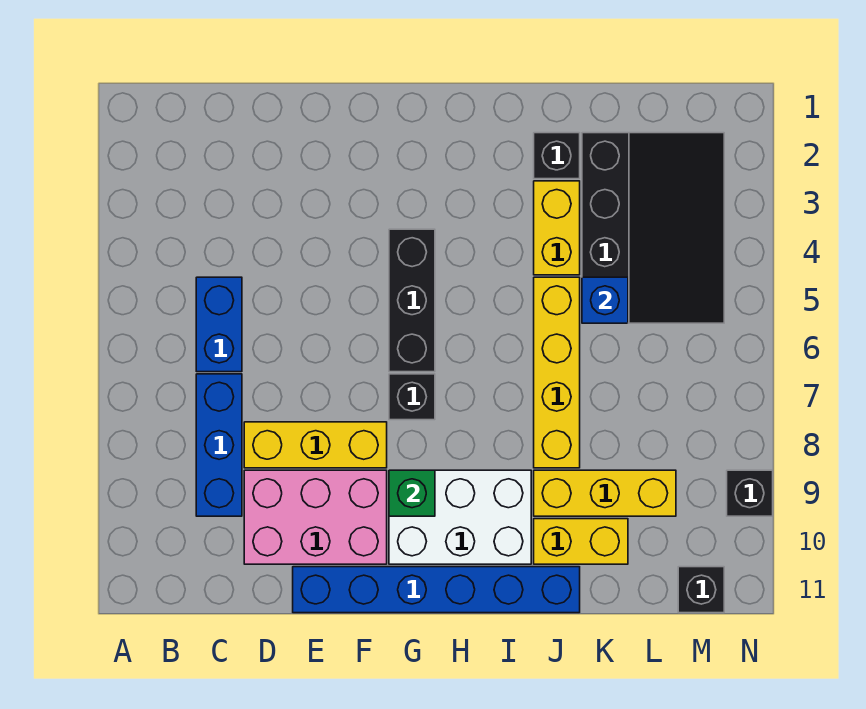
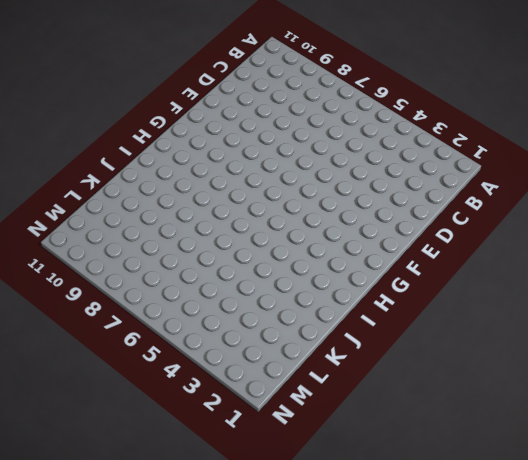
none -> blue 1x2 brick [196,277,242,372]
none -> blue 1x3 brick [196,374,242,516]
none -> yellow 1x3 brick [244,422,387,468]

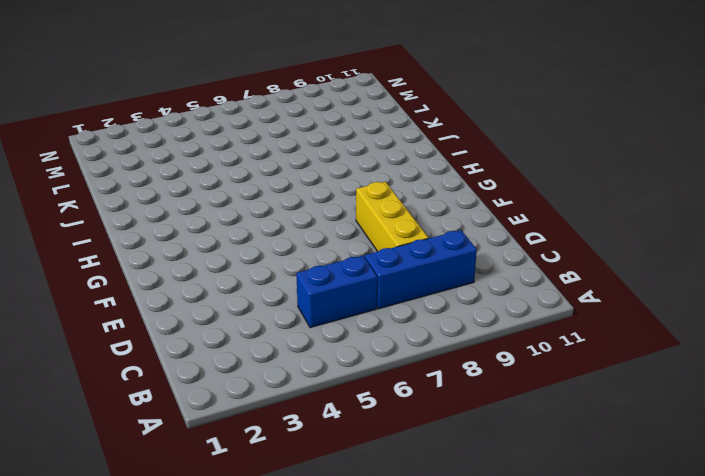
none -> pink 2x3 brick [244,470,387,564]
none -> blue 1x6 brick [293,567,580,613]
none -> black 1x3 brick [389,229,435,372]

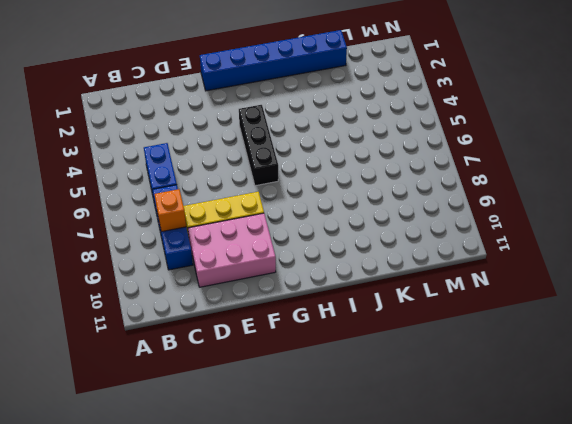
orange 1x1 brick [155,189,186,232] -> none
blue 1x6 brick [200,30,347,91] -> blue 1x6 brick moved to [293,567,580,613]
none -> black 1x1 brick [389,374,435,420]
none -> white 2x3 brick [389,470,531,564]
none -> black 1x1 brick [534,133,580,179]

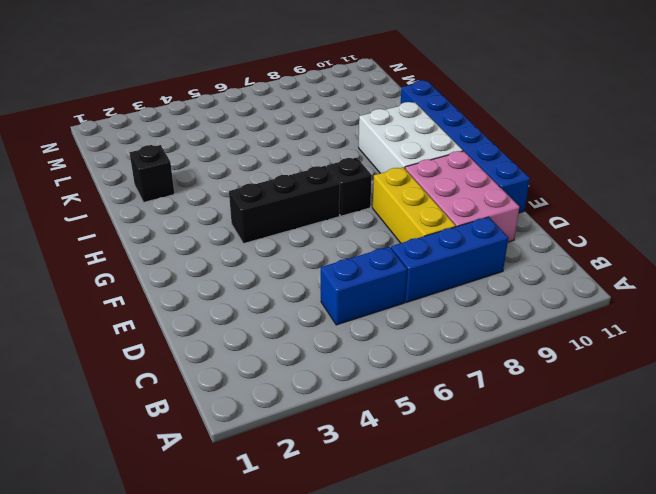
none -> yellow 1x2 brick [534,181,580,275]
none -> yellow 1x4 brick [534,277,580,468]
none -> yellow 1x3 brick [534,470,676,516]

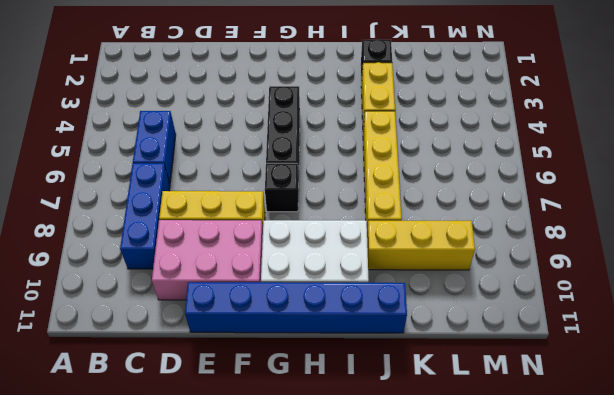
none -> yellow 1x2 brick [534,519,628,564]
none -> black 3x4 slope [582,133,724,323]
none -> black 1x1 brick [678,567,724,613]

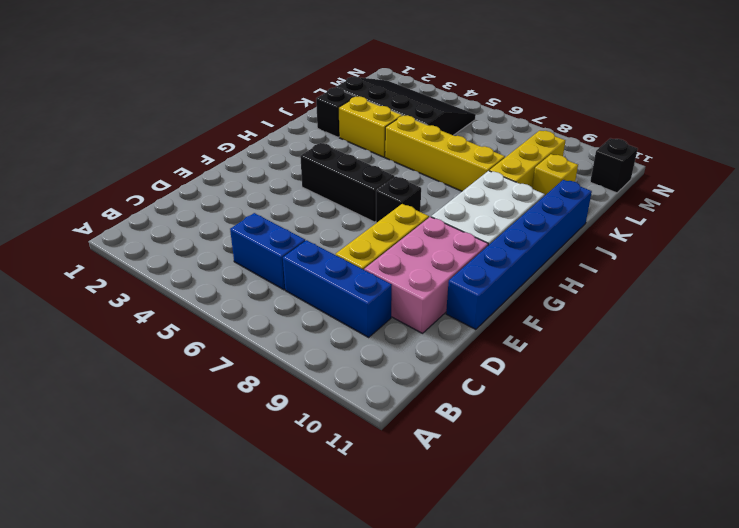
yellow 1x1 brick [532,154,578,196] -> yellow 1x2 brick [534,519,628,564]
none -> black 1x1 brick [727,470,773,516]
none -> green 1x1 brick [389,470,435,516]
none -> blue 1x1 brick [582,277,628,323]

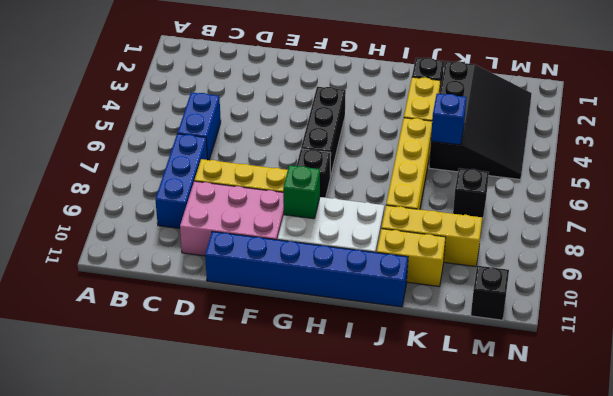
black 1x1 brick [453,168,489,220] -> black 1x1 brick moved to [727,470,773,516]

